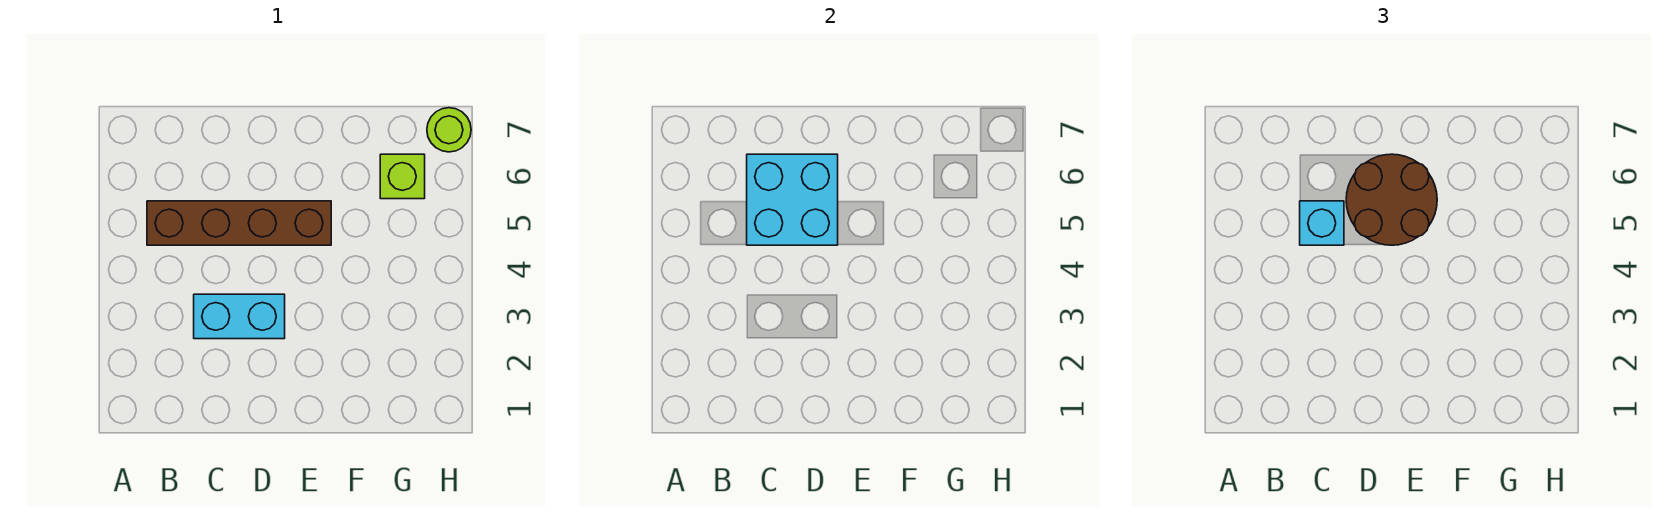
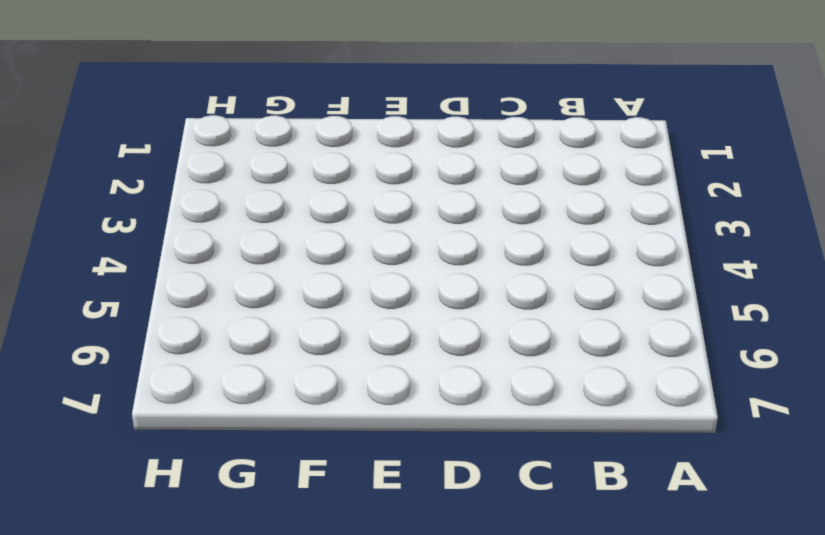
none -> brown 1x4 brick [147,201,331,245]
none -> cyan 1x2 brick [194,294,285,339]

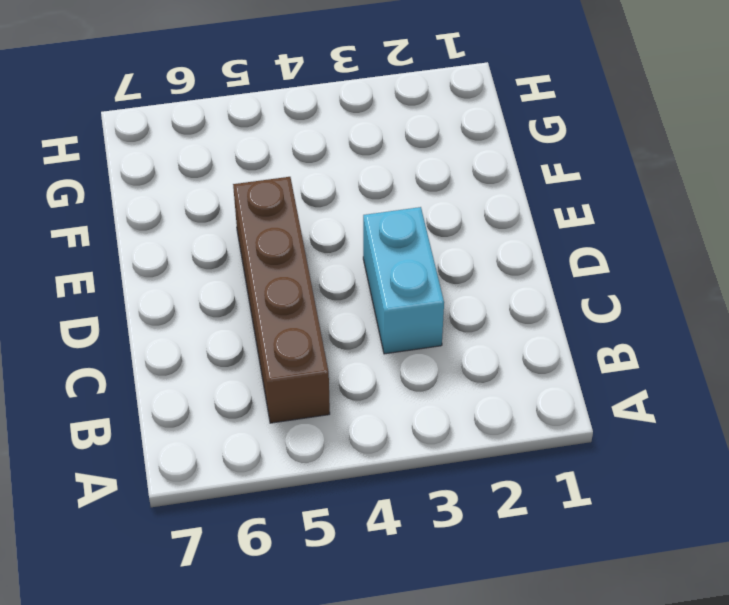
none -> lime 1x1 brick [380,154,425,199]
none -> lime 1x1 round brick [427,108,471,152]

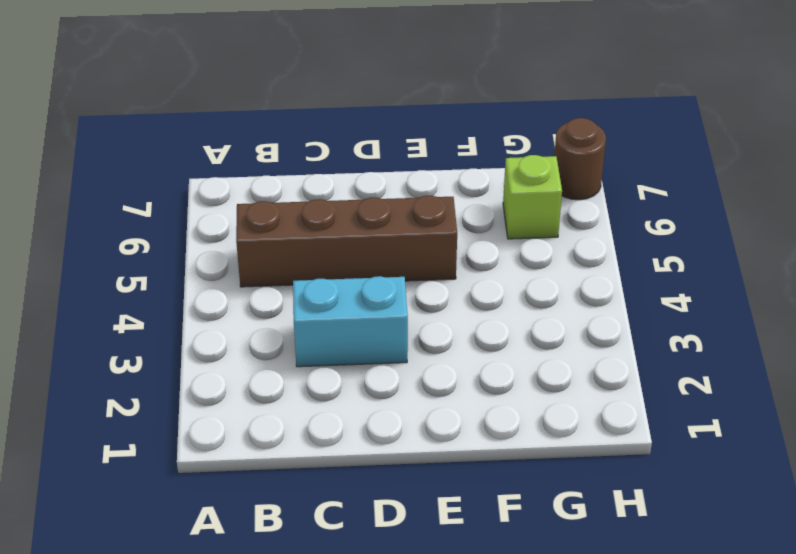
brown 1x1 round brick [554,118,606,200] -> lime 1x1 round brick [427,108,471,152]
none -> cyan 2x2 brick [747,154,838,245]
none -> cyan 1x1 brick [1300,201,1344,245]

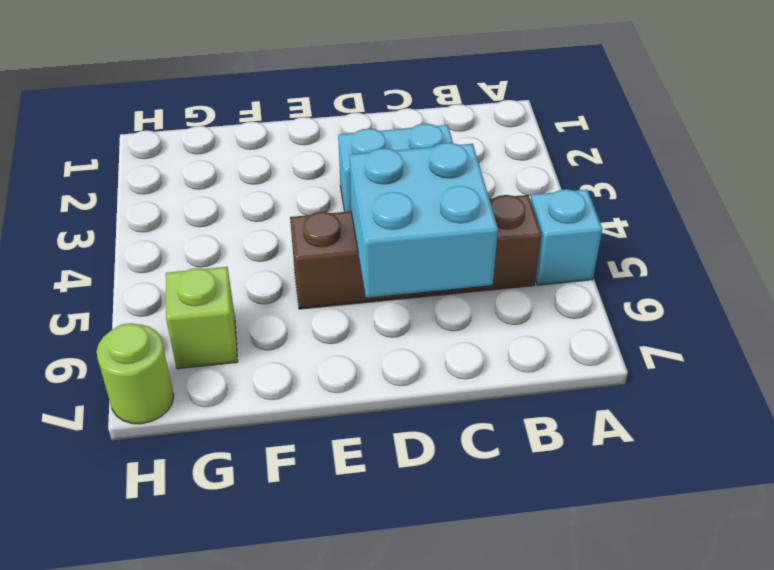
cyan 1x1 brick [531,189,602,285] -> cyan 1x1 brick moved to [1300,201,1344,245]
none -> brown 2x2 round brick [1346,154,1437,245]

